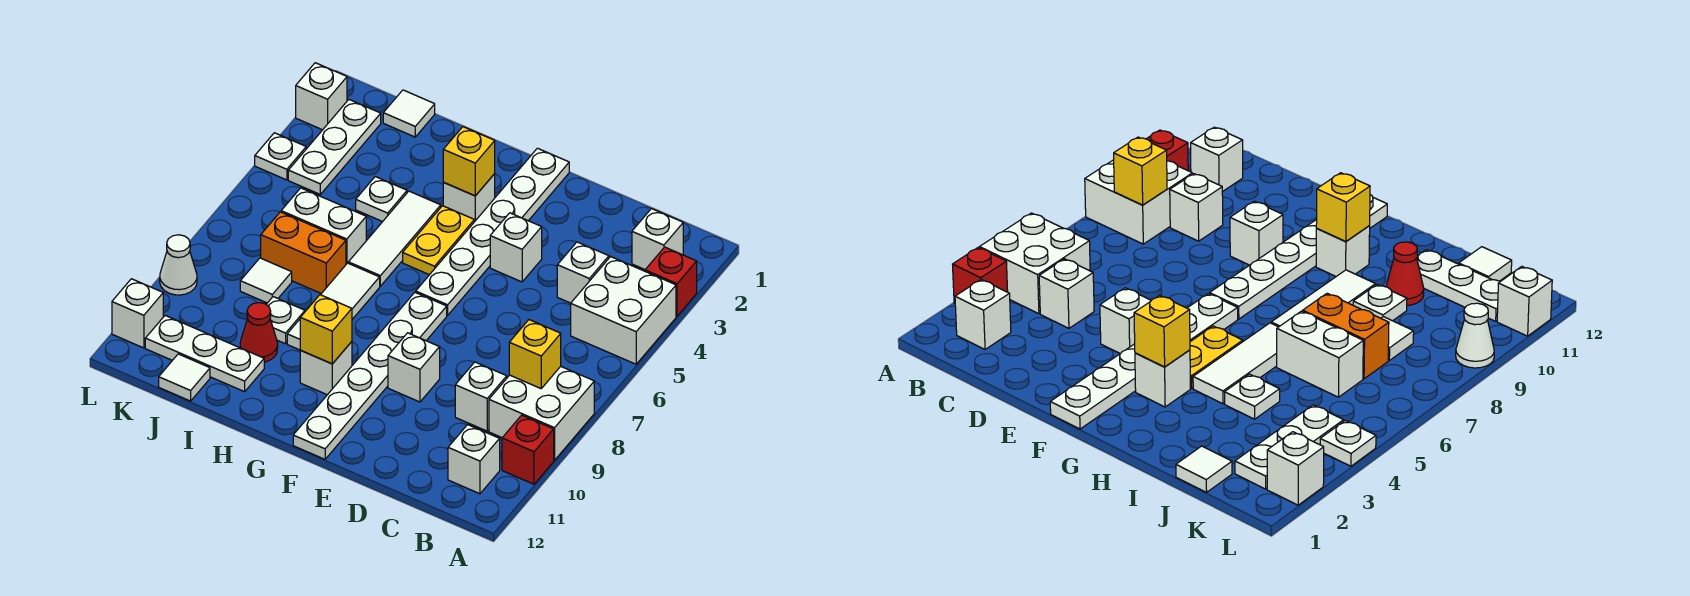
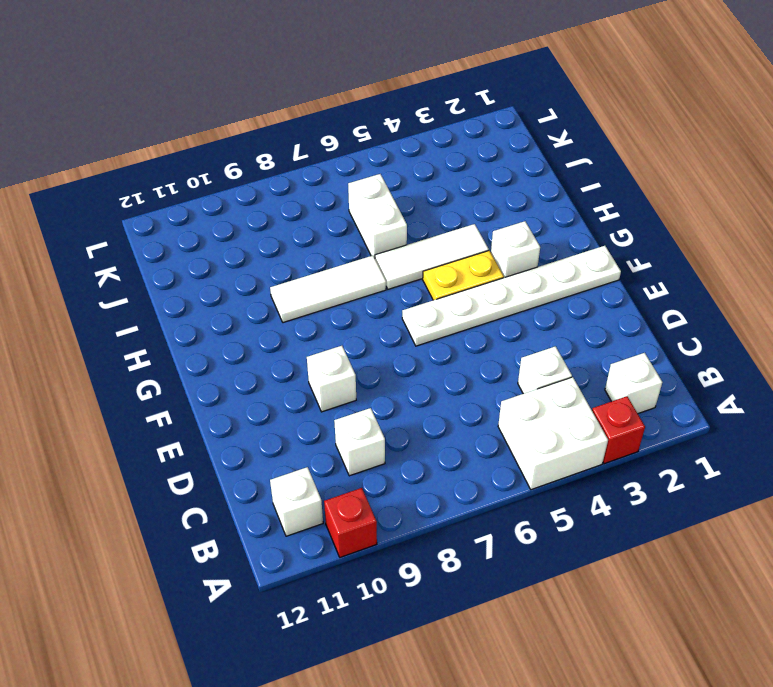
none -> white 2x2 brick [489,366,594,460]
none -> white 1x1 brick [490,213,542,282]
none -> white 1x6 plate [293,292,447,459]
none -> white 1x1 brick [300,342,352,395]

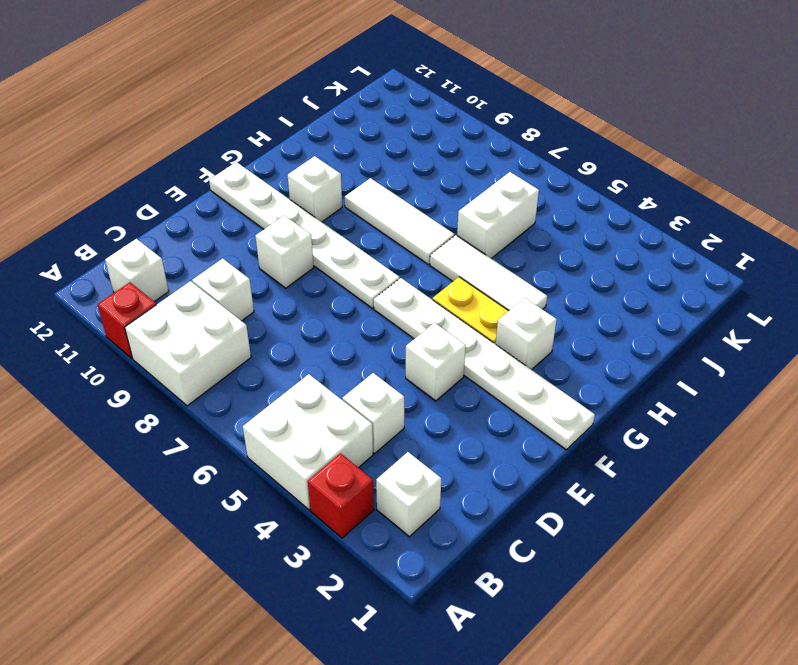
none -> white 1x1 plate [356,177,407,222]
none -> orange 1x2 brick [261,212,346,294]
none -> white 1x1 plate [266,297,305,344]
none -> red 1x1 cone [240,303,278,362]

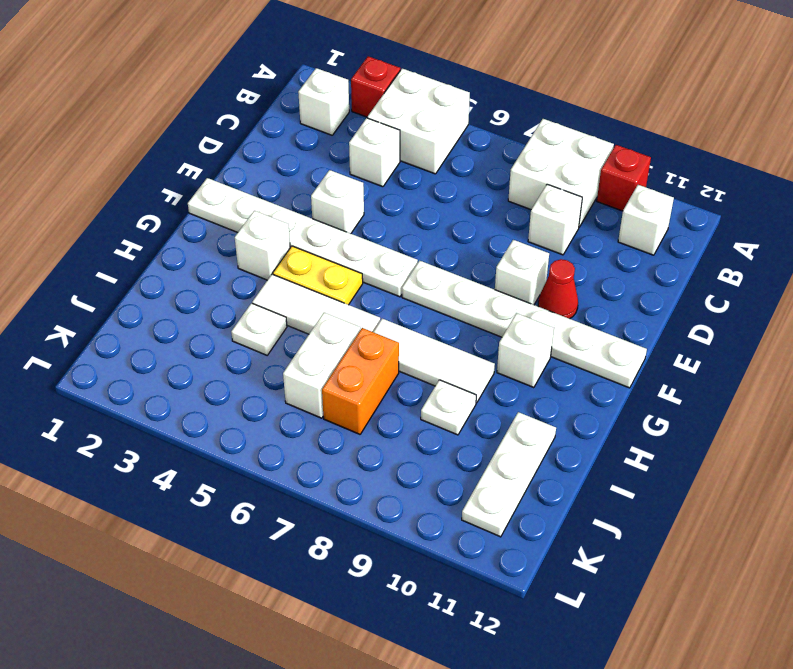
red 1x1 cone [538,259,578,319] -> red 1x1 cone moved to [240,303,278,362]
none -> white 1x1 tile [383,90,435,137]
none -> white 1x1 tile [240,258,292,303]
none -> white 1x1 tile [159,354,210,401]
none -> white 1x3 plate [288,100,381,194]

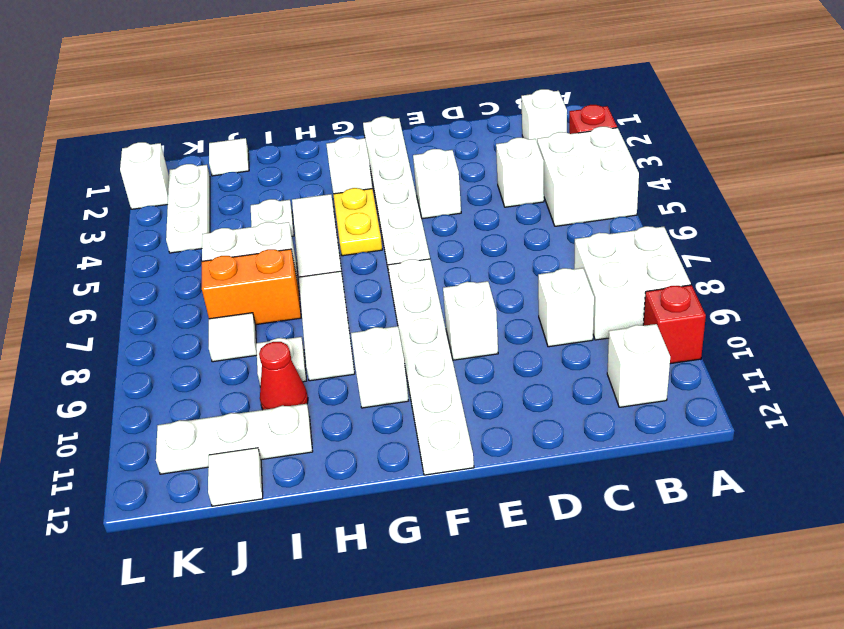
none -> white 1x1 plate [255,133,306,180]
none -> white 1x1 cone [160,235,197,295]
none -> white 1x1 brick [112,279,163,348]
none -> yellow 1x1 brick [509,320,561,388]

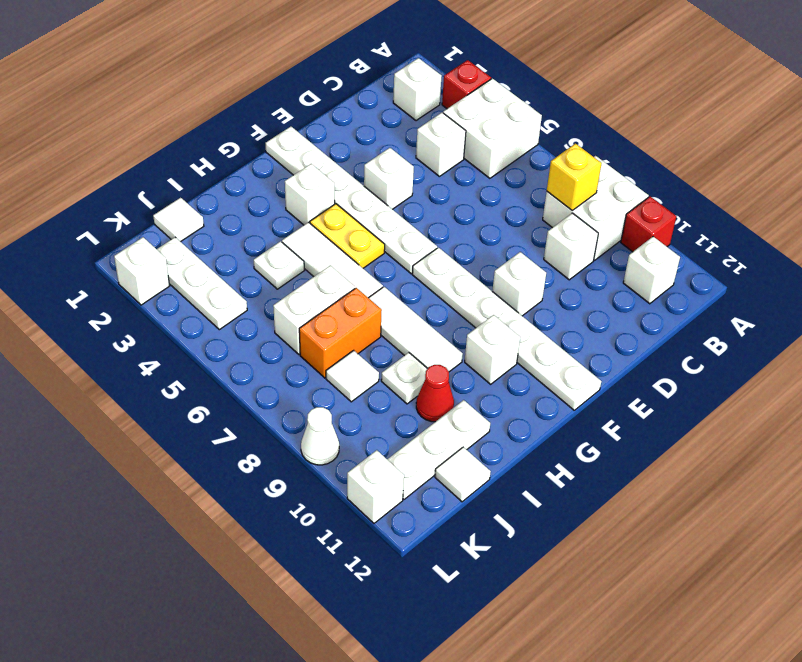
none -> white 1x1 plate [255,133,306,180]
none -> yellow 1x1 brick [443,127,495,196]
none -> yellow 1x1 brick [300,295,352,364]

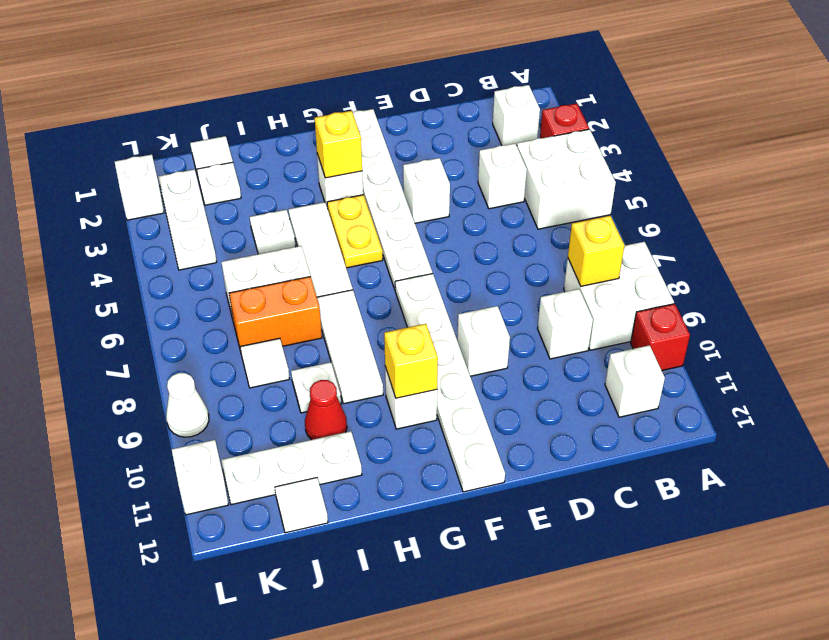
white 1x1 plate [197,162,241,205] -> white 1x1 plate moved to [255,133,306,180]

